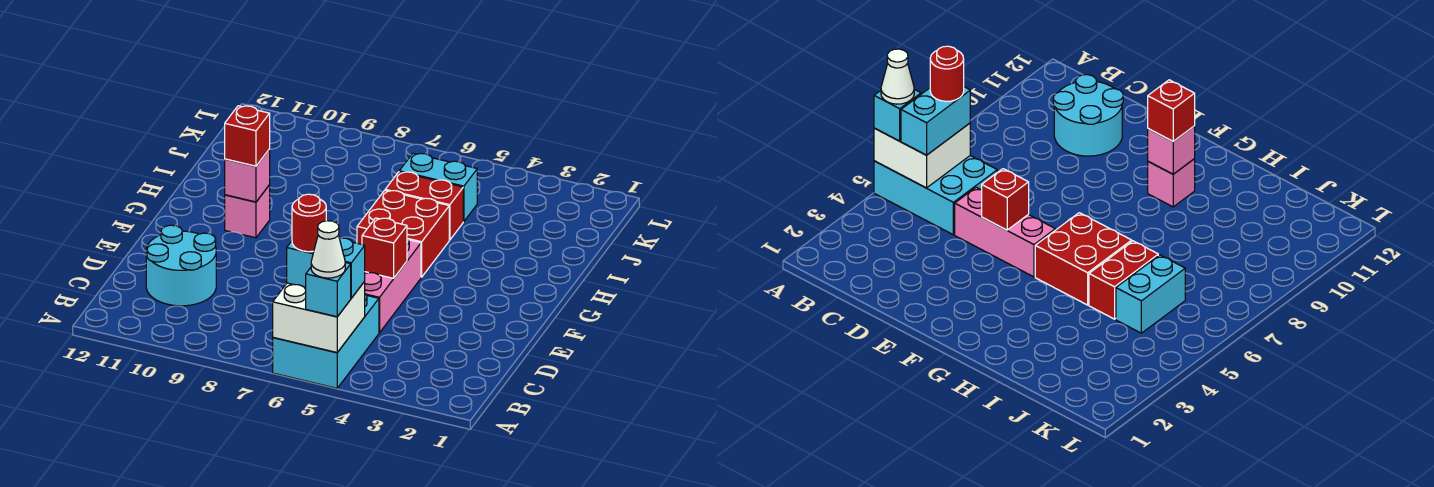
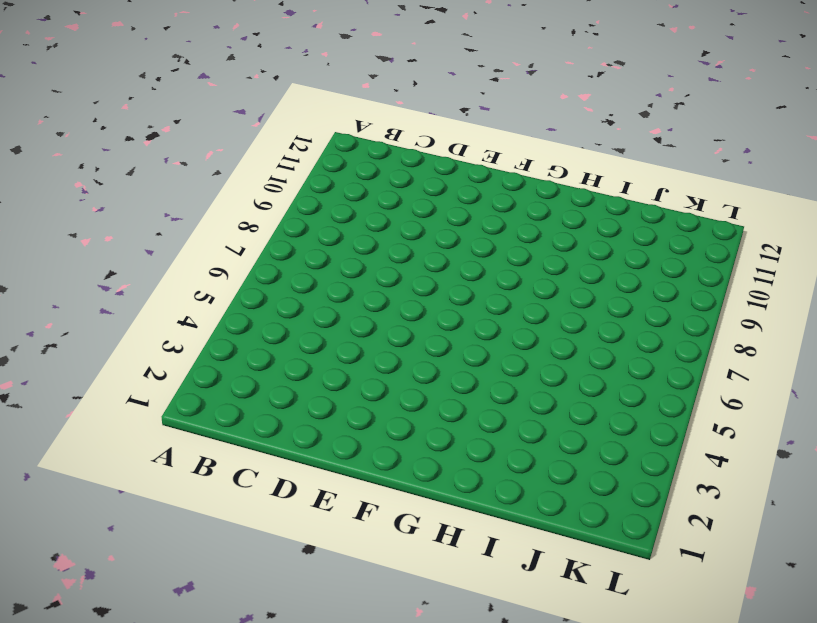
none -> cyan 2x3 brick [273,294,379,388]
none -> cyan 2x2 round brick [146,225,216,306]
none -> pink 1x3 brick [364,238,421,333]

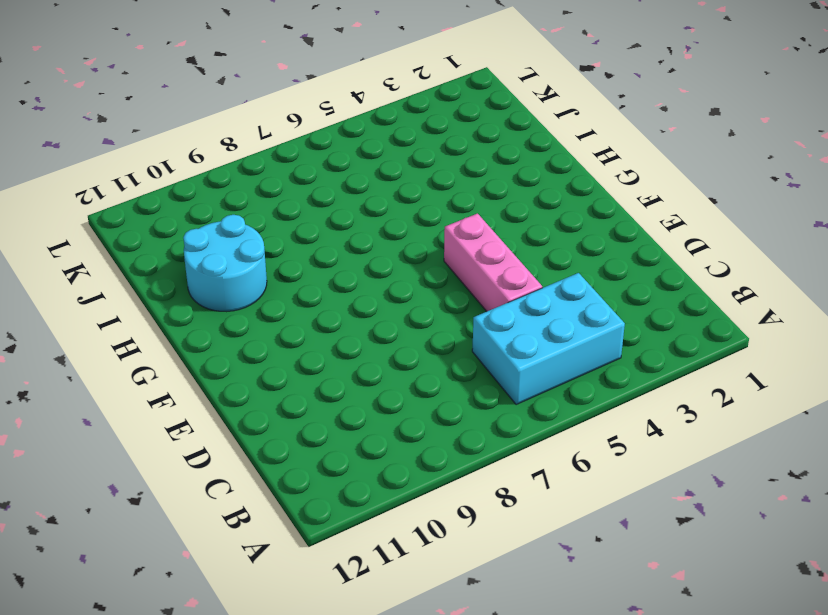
cyan 2x3 brick [472,273,625,405] -> cyan 2x3 brick turned to [273,294,379,388]
cyan 2x2 round brick [183,215,267,312] -> cyan 2x2 round brick moved to [146,225,216,306]
none -> red 2x2 brick [357,190,449,277]
none -> pink 1x1 brick [225,185,270,238]
none -> red 1x2 brick [385,172,463,240]

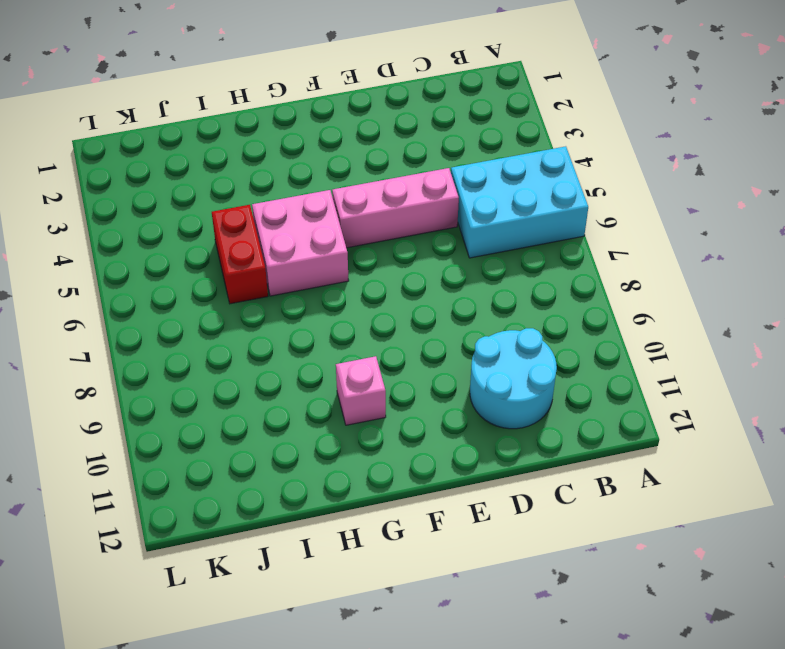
pink 2x2 brick [252,190,349,296] -> red 2x2 brick [357,190,449,277]
none -> cyan 1x2 brick [399,153,477,222]
none -> white 2x2 brick [273,282,365,353]
none -> red 1x1 brick [362,218,407,278]

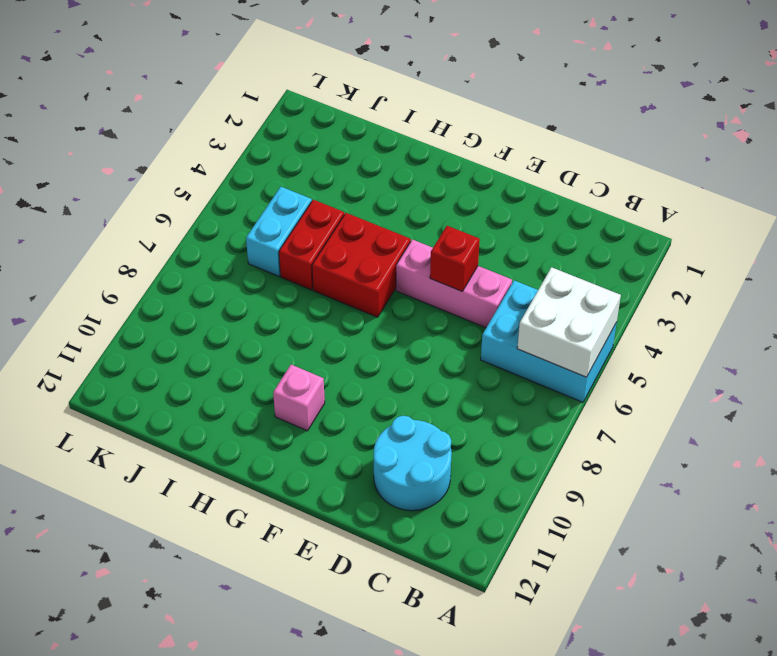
none -> pink 1x1 brick [225,149,270,202]
none -> cyan 1x1 brick [306,263,351,317]
none -> cyan 1x2 brick [287,238,365,298]

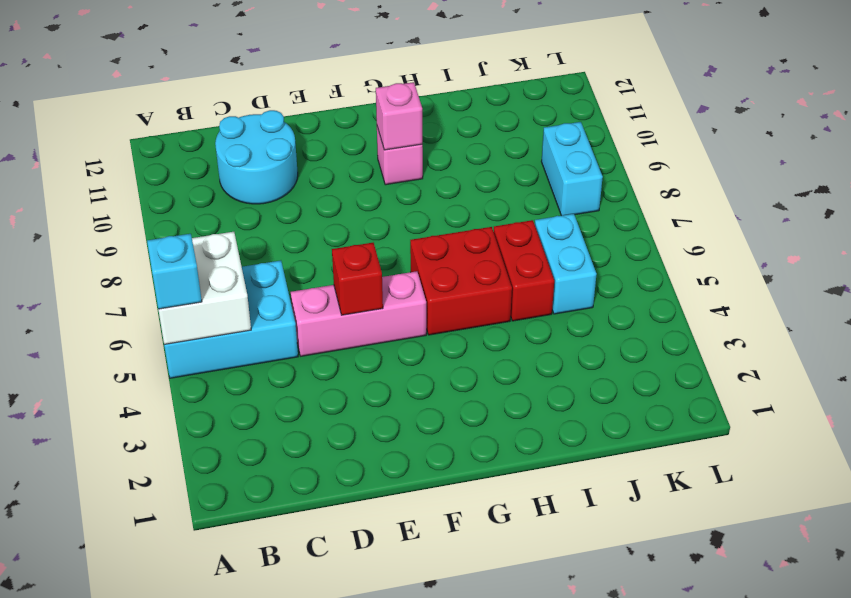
cyan 1x2 brick [541,122,603,216] -> cyan 1x2 brick moved to [287,238,365,298]
none -> red 1x1 brick [225,106,270,166]
none -> white 1x1 cone [311,221,345,278]
none -> red 1x1 round brick [292,194,326,252]

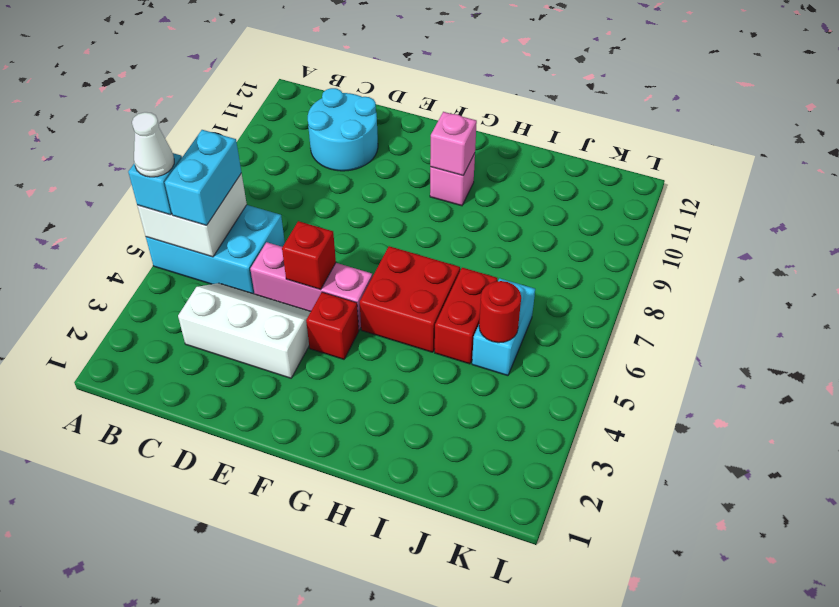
white 2x3 slope [178,283,311,378] -> none
red 1x1 brick [306,292,359,359] -> red 1x1 brick moved to [225,106,270,166]
red 1x1 round brick [479,281,521,343] -> red 1x1 round brick moved to [292,194,326,252]

